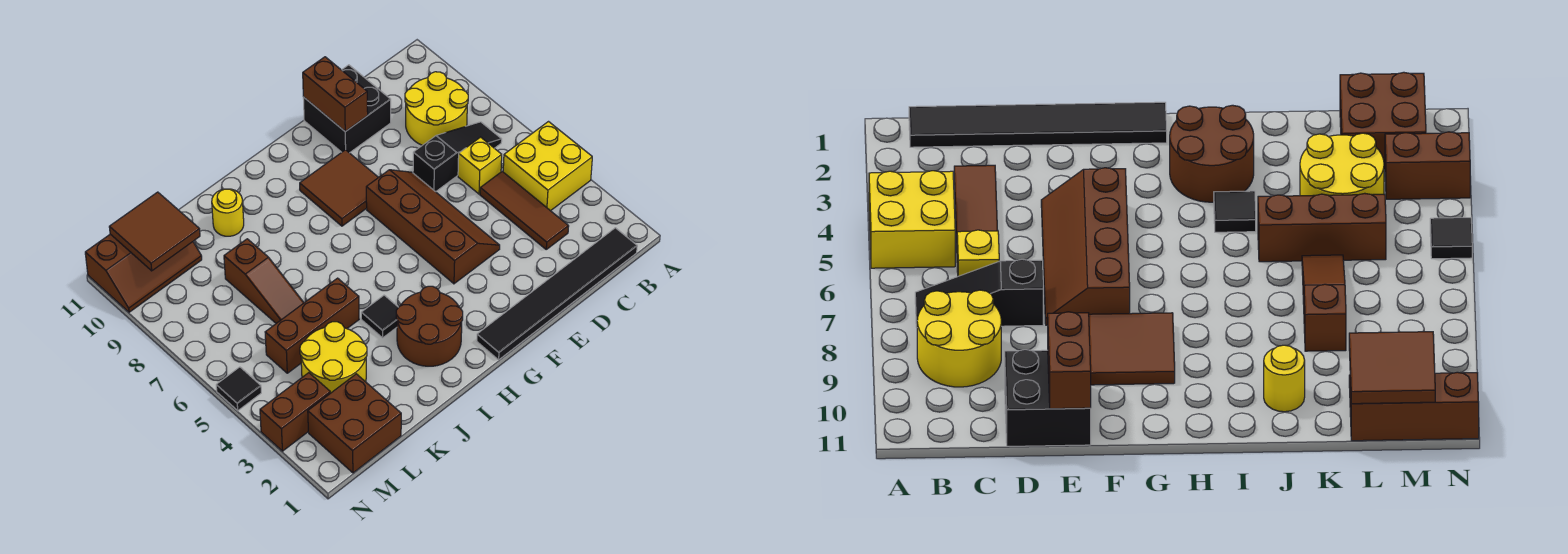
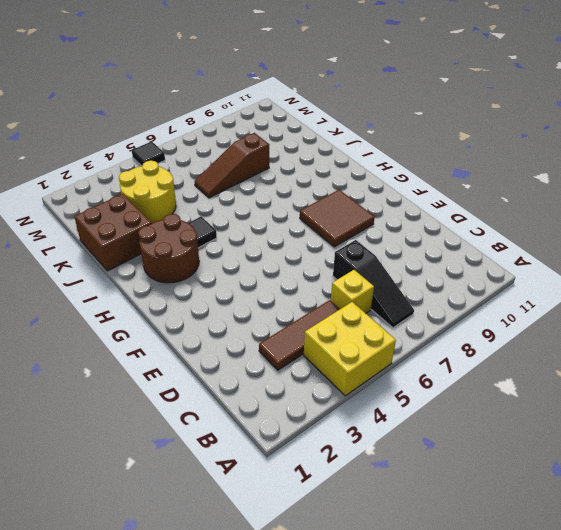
brown 2x2 brick [74,194,152,271] -> brown 2x2 brick moved to [308,374,401,473]
none -> black 1x6 tile [477,228,637,360]
none -> yellow 2x2 round brick [405,72,468,145]
none -> black 2x2 brick [303,65,391,153]

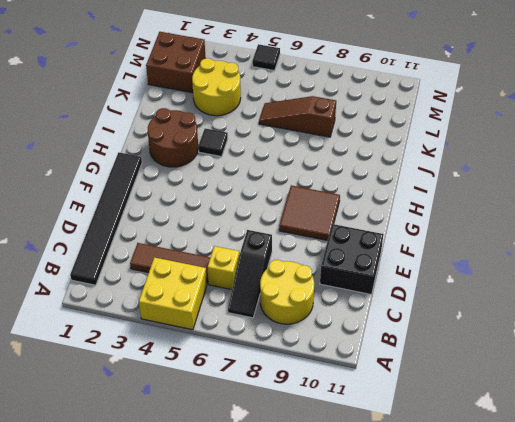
none -> brown 2x4 slope [366,170,500,284]
none -> brown 1x3 brick [265,278,359,373]
none -> yellow 1x1 round brick [212,189,244,236]

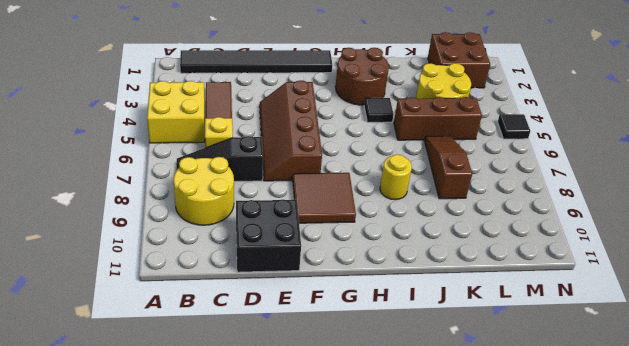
yellow 1x1 round brick [380,154,412,200] -> yellow 1x1 round brick moved to [212,189,244,236]
none -> brown 2x3 slope [85,234,202,312]
none -> brown 1x2 brick [260,373,330,451]
none -> brown 1x2 brick [303,57,368,132]

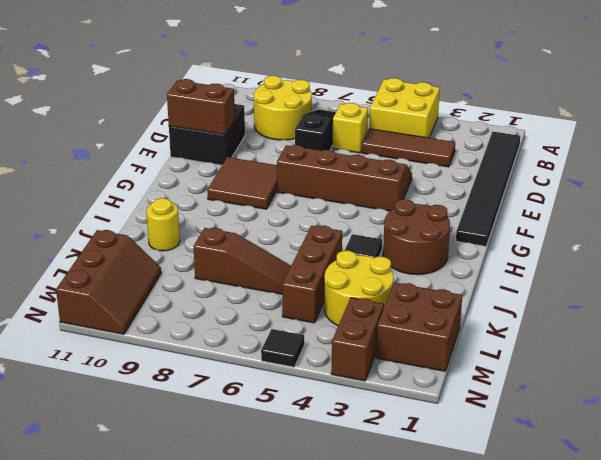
none -> brown 2x2 tile [109,192,200,271]

